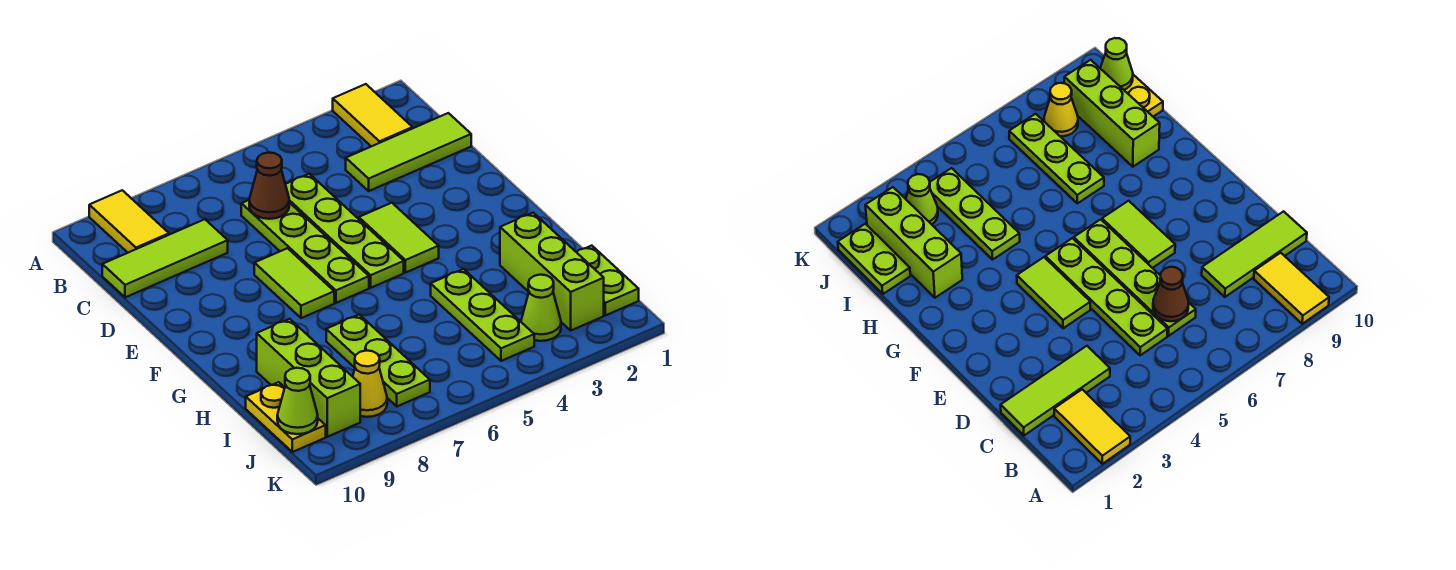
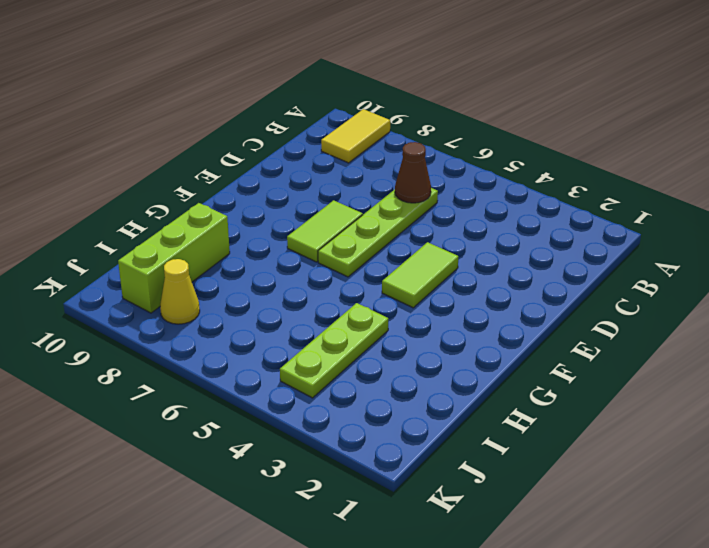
none -> yellow 1x2 tile [333,84,413,146]
none -> lime 1x3 tile [346,113,471,191]
none -> lime 1x4 plate [286,174,404,288]

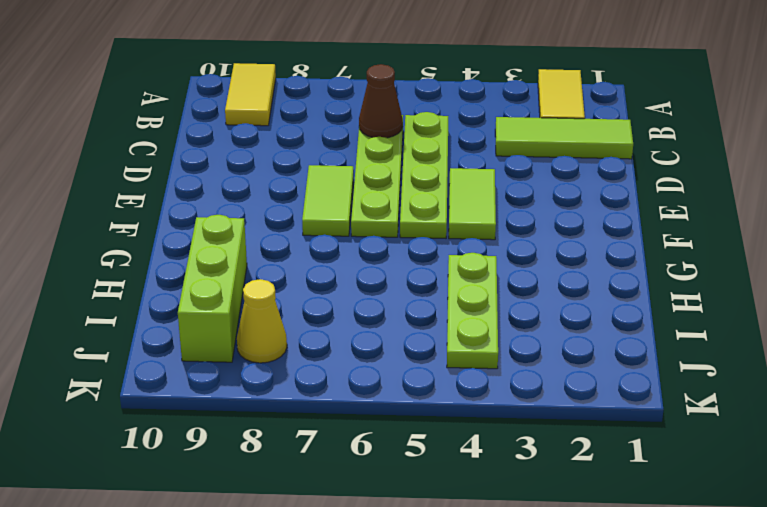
none -> lime 1x3 tile [102,219,228,297]
none -> lime 1x3 brick [500,213,604,330]
none -> lime 1x3 plate [326,315,430,406]

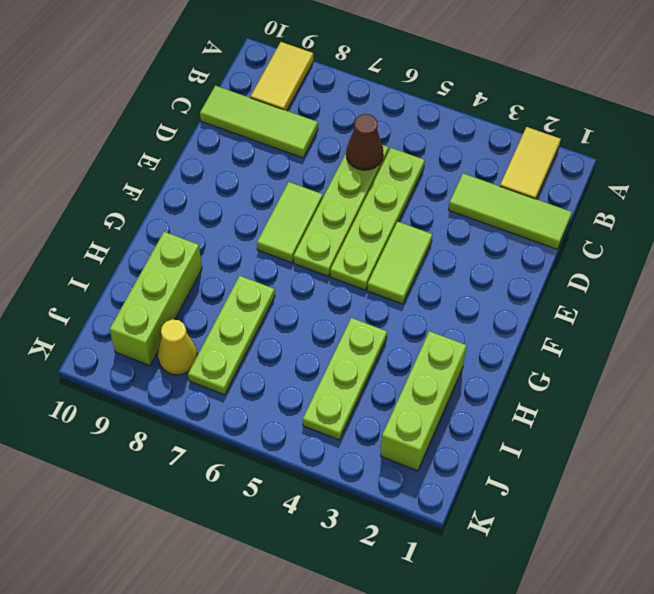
none -> lime 1x2 plate [577,246,639,315]
none -> yellow 1x2 plate [246,382,326,452]
none -> lime 1x1 cone [521,275,561,341]

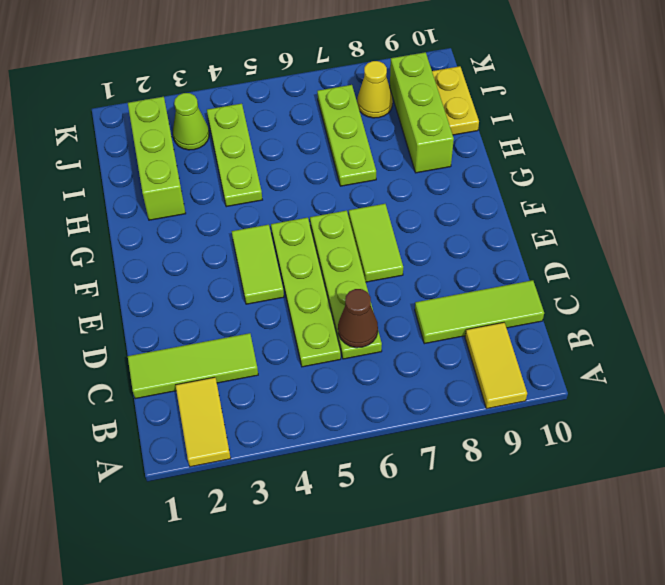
none -> lime 1x2 plate [577,246,639,315]
none -> lime 1x1 cone [277,368,318,434]

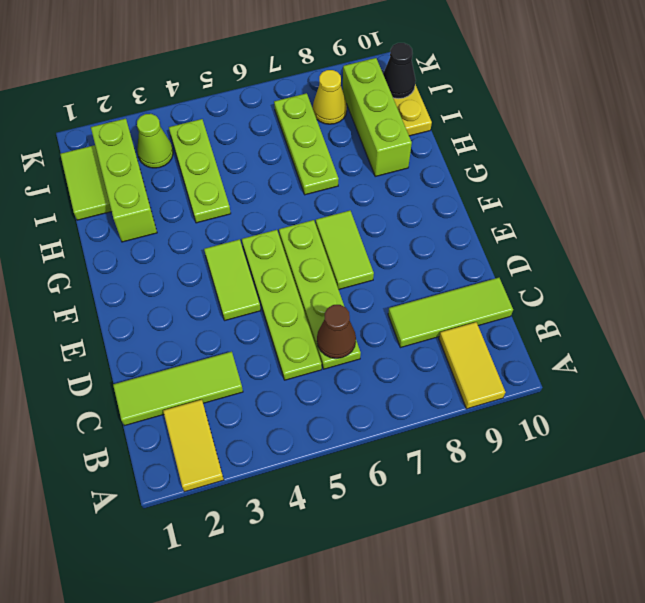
lime 1x2 tile [60,145,112,220] -> lime 1x2 plate [577,246,639,315]
black 1x1 cone [383,43,416,99] -> lime 1x1 cone [277,368,318,434]

